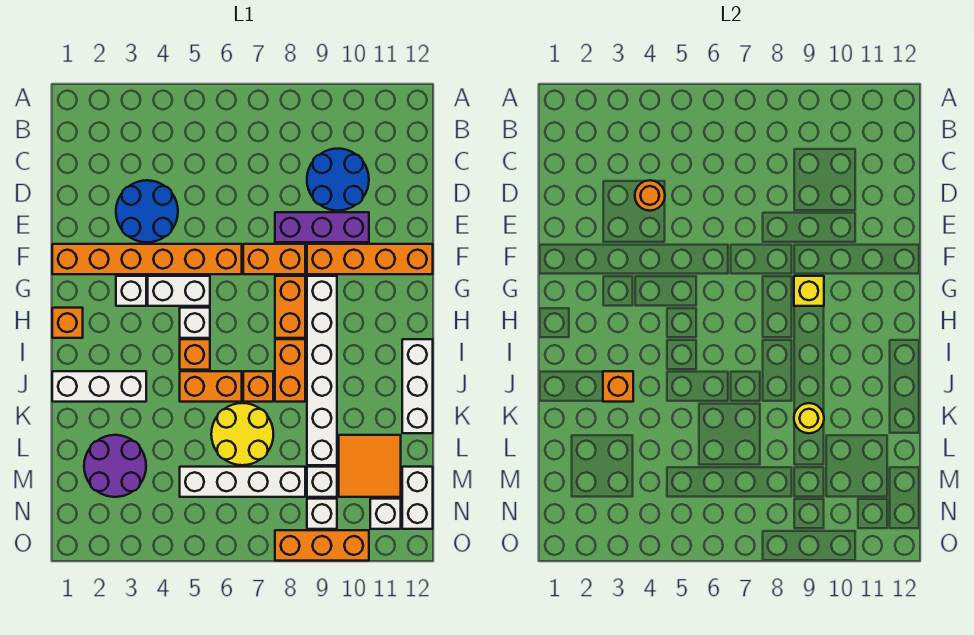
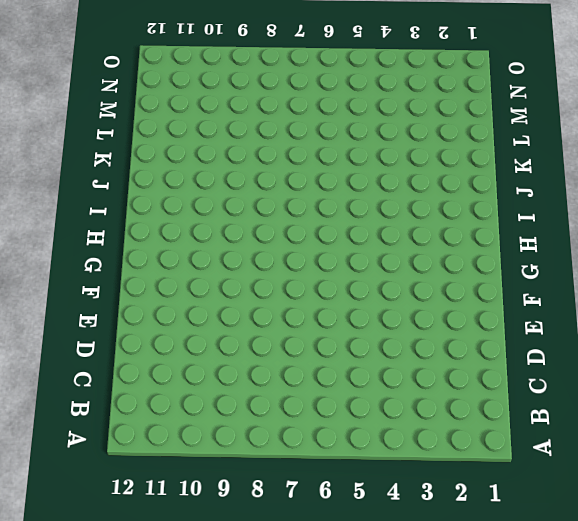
none -> blue 2x2 round brick [307,149,369,211]
none -> blue 2x2 round brick [116,180,178,242]
none -> purple 1x3 brick [275,212,369,242]
none -> orange 1x6 brick [52,244,242,274]

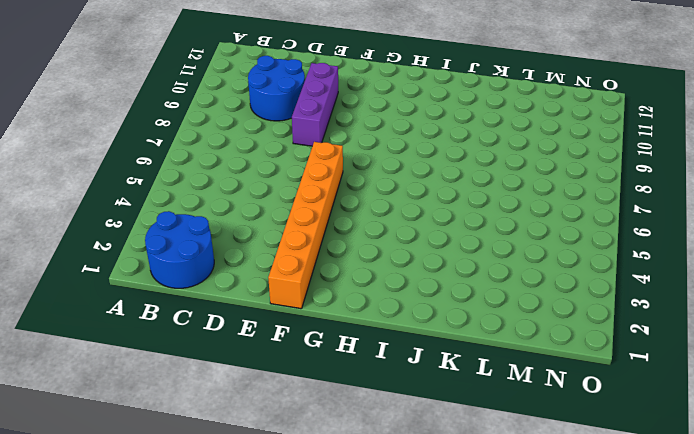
blue 2x2 round brick [145,211,214,288] -> blue 2x2 round brick moved to [116,180,178,242]
none -> orange 1x2 brick [243,244,305,274]
none -> orange 1x4 brick [307,244,433,274]
none -> white 1x1 brick [116,276,146,306]
none -> white 1x2 brick [148,276,210,306]

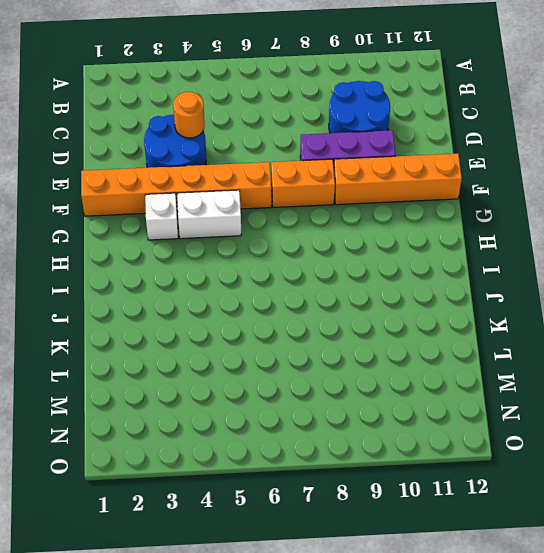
none -> orange 1x2 brick [275,276,305,338]
none -> white 1x6 brick [307,276,337,465]
none -> orange 1x1 brick [52,308,83,338]
none -> white 1x1 brick [180,308,210,338]

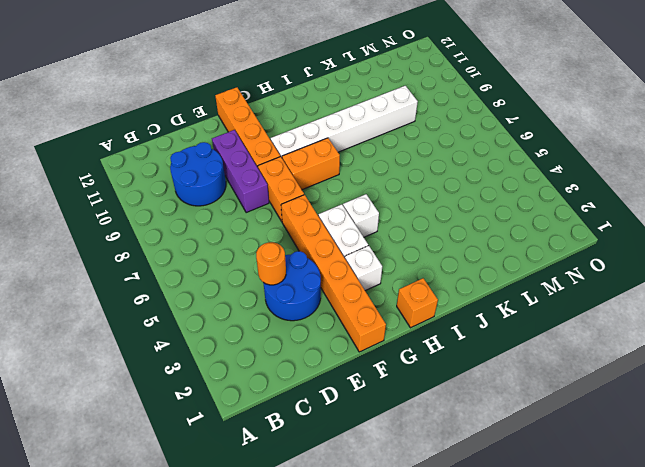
none -> orange 1x1 brick [180,339,210,370]
none -> orange 1x2 brick [275,339,305,402]
none -> white 1x3 brick [402,339,433,433]
none -> white 1x3 brick [52,371,146,402]

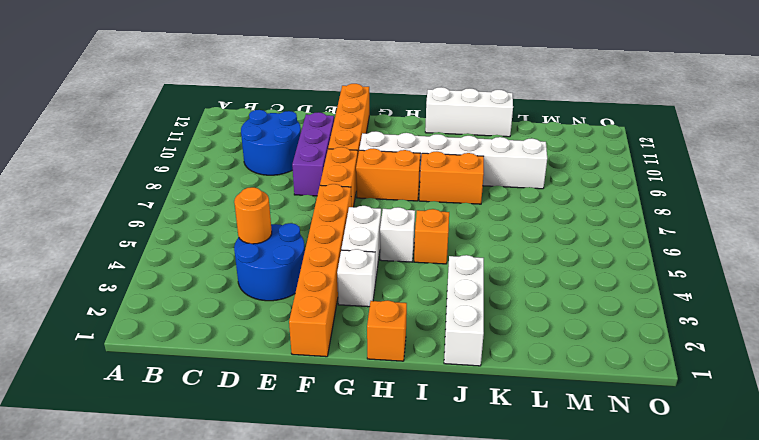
none -> orange 1x2 brick [180,371,242,402]
none -> orange 1x1 brick [243,371,273,402]
none -> yellow 2x2 round brick [211,403,273,465]
none -> purple 2x2 round brick [84,435,146,497]

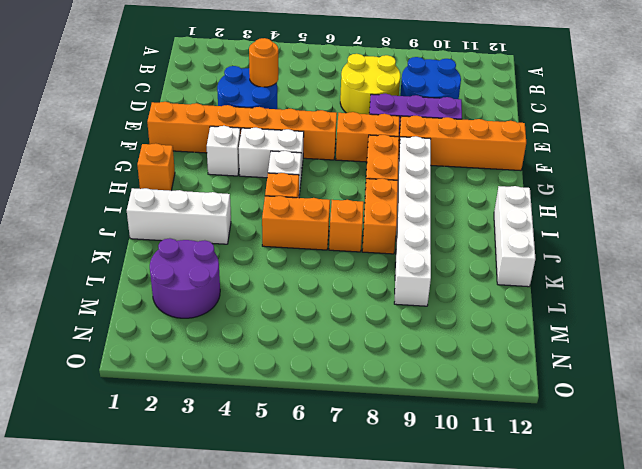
yellow 2x2 round brick [340,54,400,114] -> yellow 2x2 round brick moved to [211,403,273,465]
none -> orange 2x2 tile [339,435,401,497]
none -> white 1x4 brick [180,467,305,497]
none -> white 1x1 brick [307,467,337,497]
none -> white 1x2 brick [402,467,433,529]

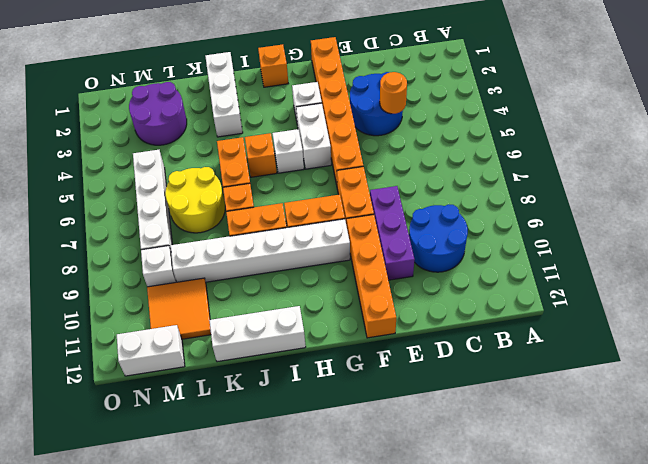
none -> white 1x1 brick [307,499,337,529]
none -> white 1x1 brick [370,499,401,529]
none -> orange 1x3 brick [275,530,369,561]
none -> yellow 1x1 brick [794,276,824,306]

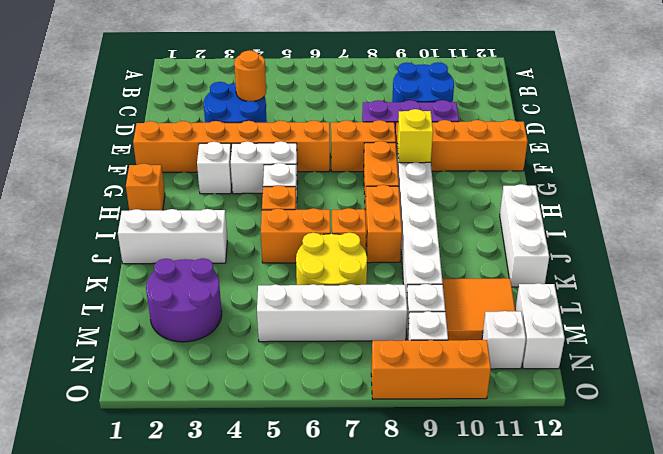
none -> orange 1x1 brick [603,371,633,402]
none -> yellow 1x1 round brick [794,403,824,433]

